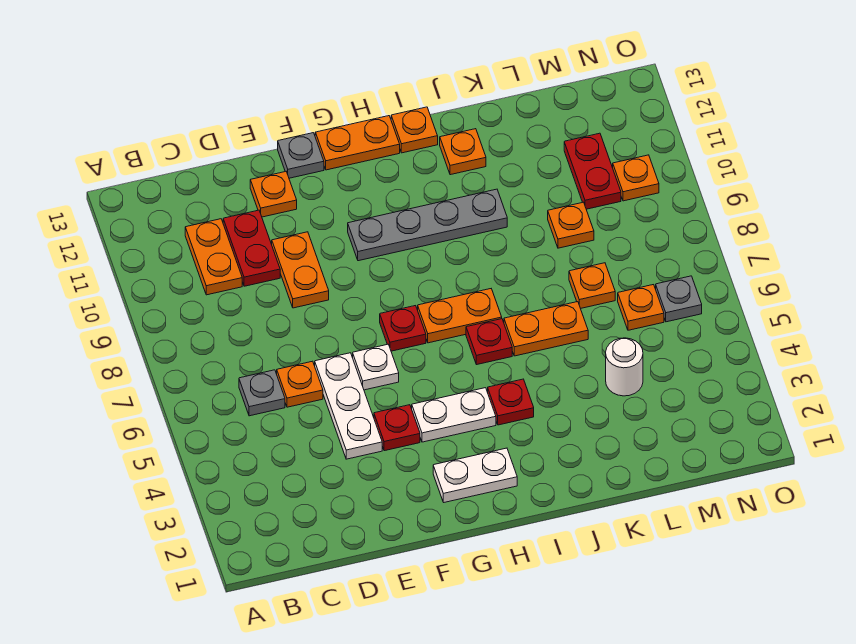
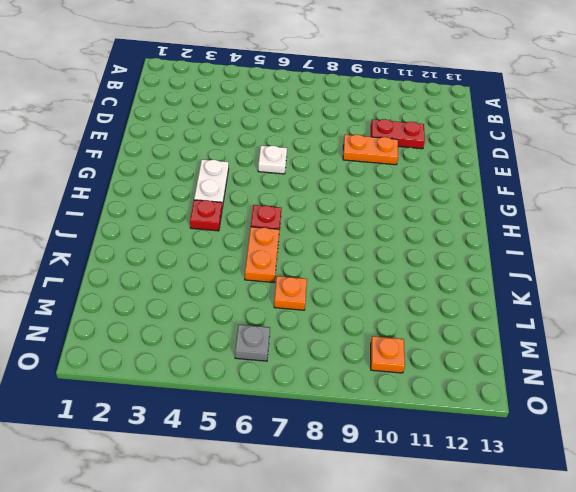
none -> grey 1x1 plate [239,370,285,416]
none -> orange 1x2 plate [185,219,242,295]
none -> orange 1x1 plate [277,361,323,407]

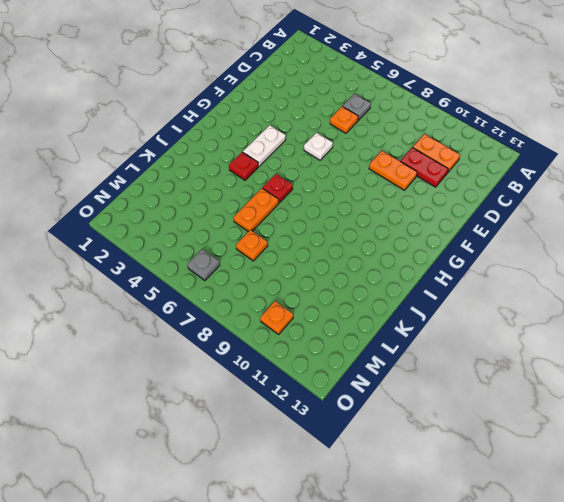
none -> white 1x3 plate [315,353,382,459]
none -> orange 1x1 plate [250,172,297,217]
none -> red 1x1 plate [374,405,420,451]

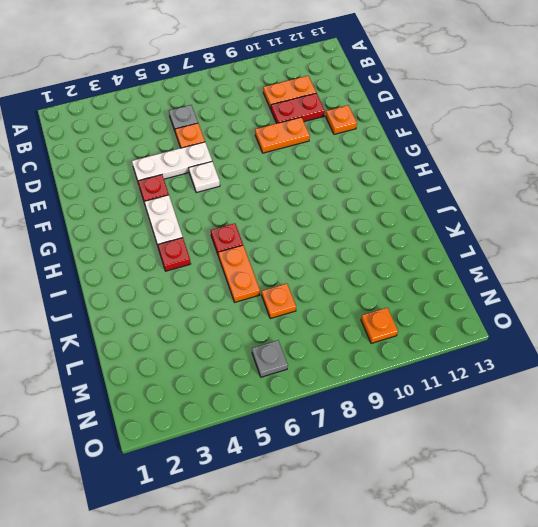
none -> grey 1x1 plate [278,133,324,178]
none -> white 1x2 plate [433,448,517,502]
none -> red 1x1 plate [380,306,426,351]

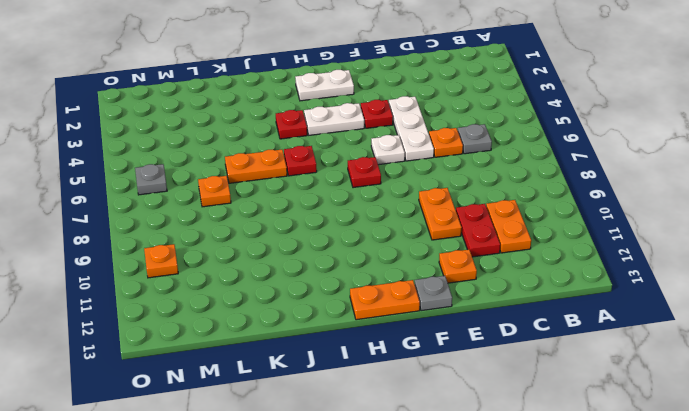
none -> grey 1x4 plate [348,189,507,261]
none -> orange 1x2 plate [418,289,502,343]
none -> orange 1x1 plate [391,107,438,153]

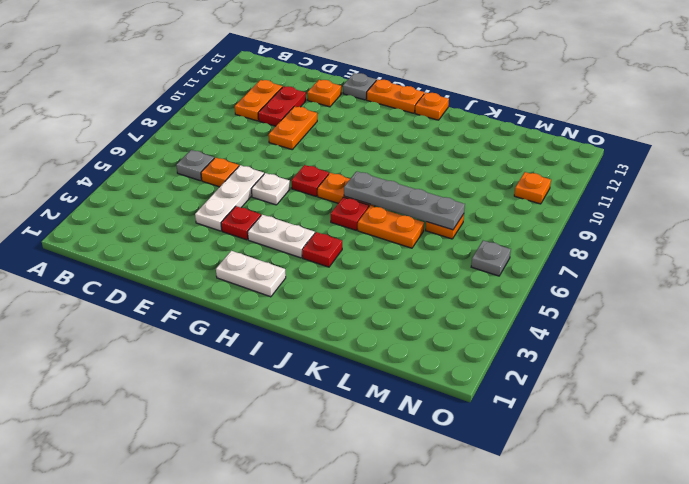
grey 1x4 plate [344,171,465,230] -> grey 1x4 plate moved to [348,189,507,261]
none -> orange 1x1 plate [440,129,486,175]
none -> white 1x1 round brick [606,338,643,396]
none -> orange 1x1 plate [548,202,594,248]

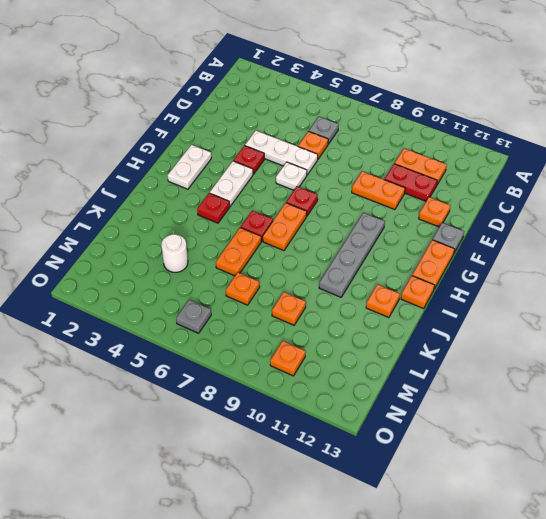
none -> orange 1x1 plate [618,285,664,330]
none -> red 1x2 plate [564,133,621,209]

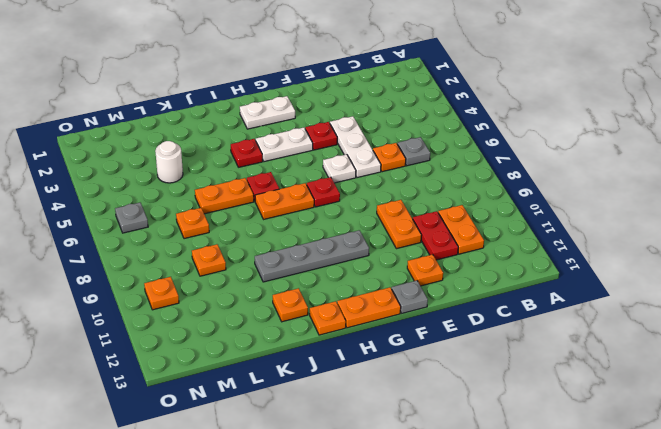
none -> orange 1x1 plate [618,285,664,330]
none -> red 1x2 plate [564,133,621,209]

